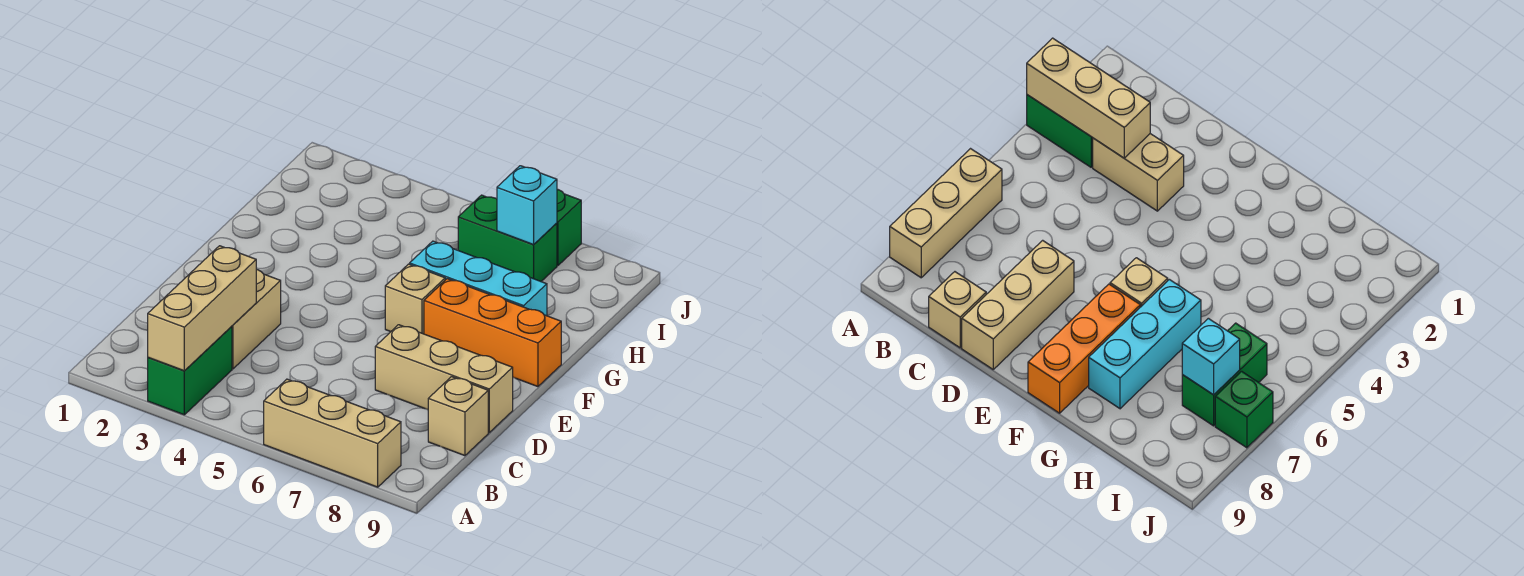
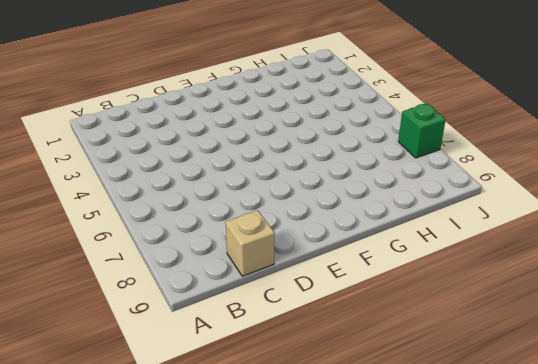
none -> green 1x2 brick [148,326,232,415]
none -> tan 1x3 brick [264,379,401,487]
none -> tan 1x2 brick [232,269,281,369]

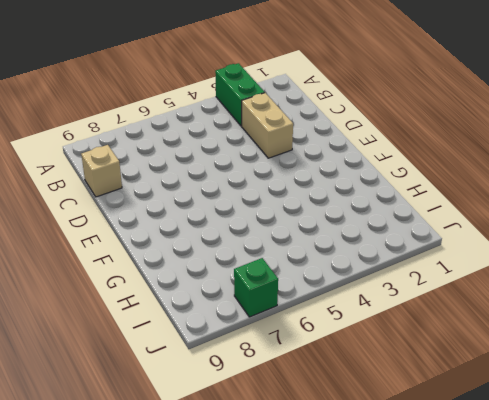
none -> tan 1x3 brick [264,379,401,487]
none -> tan 1x3 brick [375,325,513,432]
none -> tan 1x1 brick [385,264,445,334]

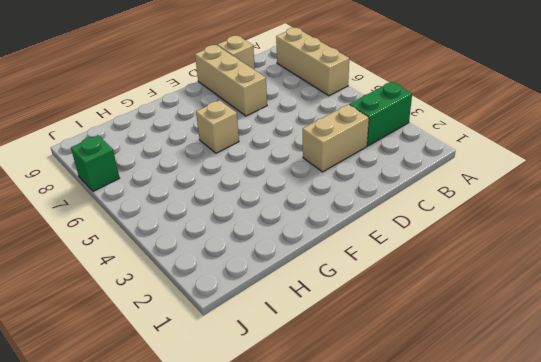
none -> orange 1x3 brick [424,279,561,387]
none -> cyan 1x3 brick [410,241,547,316]
none -> green 1x2 brick [458,195,557,281]

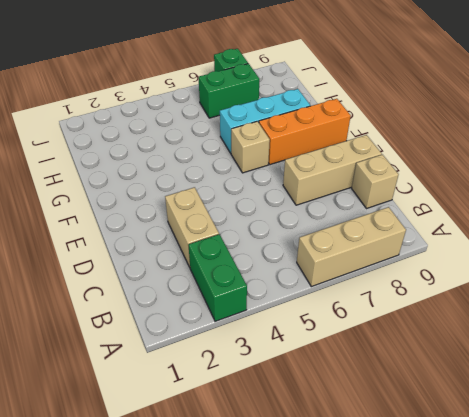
none -> tan 1x3 brick [148,246,256,371]
none -> cyan 1x1 brick [497,166,557,245]

